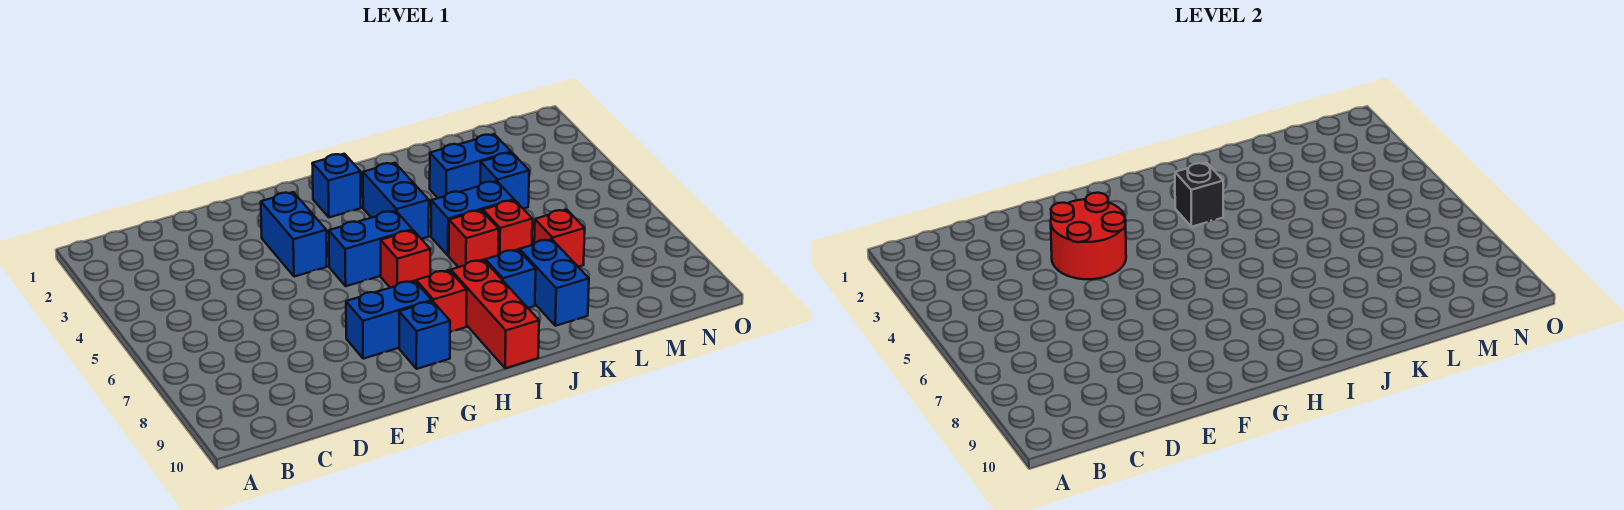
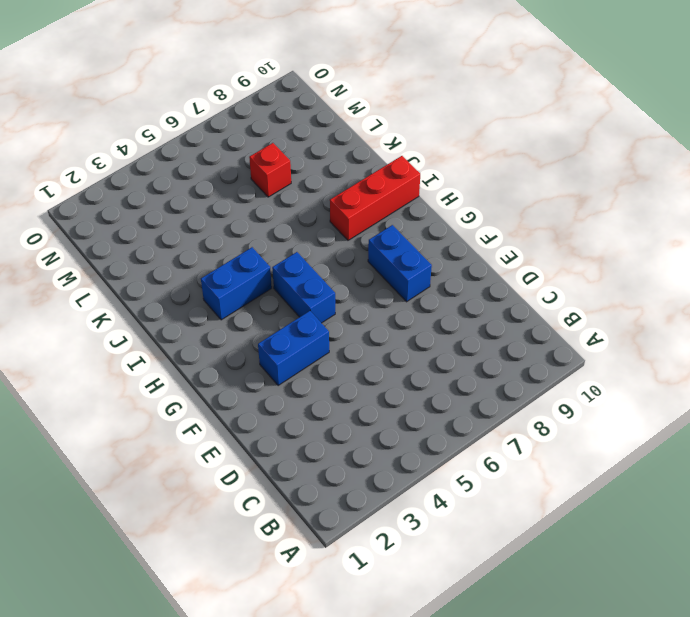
none -> blue 1x1 brick [399,301,450,369]
none -> blue 1x1 brick [312,154,361,217]
none -> red 1x1 brick [381,230,430,288]

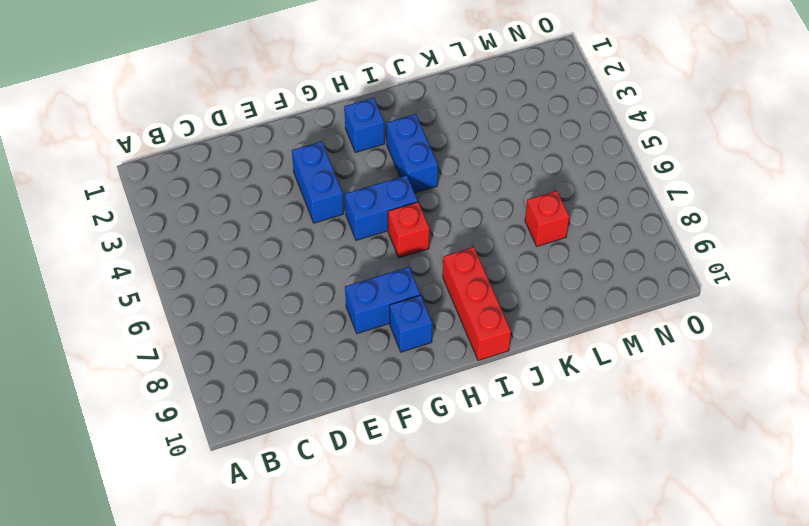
none -> red 1x1 brick [416,270,467,332]
none -> blue 1x2 brick [431,181,514,256]
none -> red 1x1 brick [449,210,499,267]

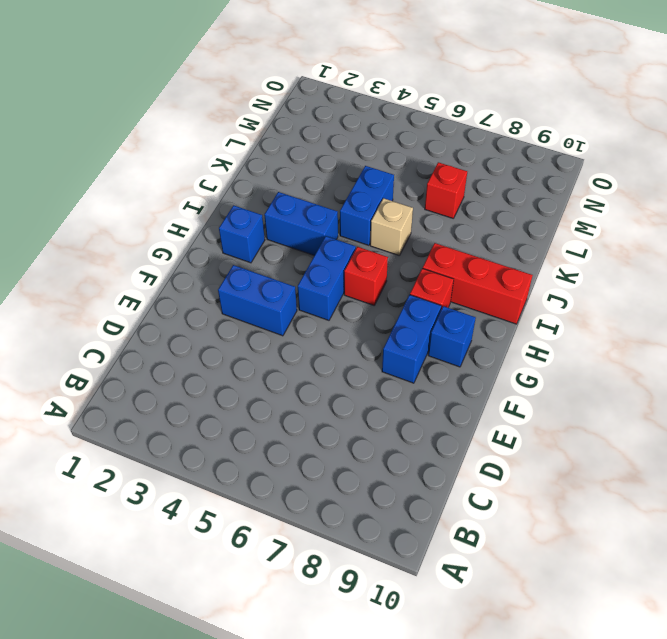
tan 1x1 brick [370,198,413,256] -> red 1x1 brick [449,210,499,267]
none -> blue 1x1 brick [485,249,536,308]
none -> blue 1x2 brick [430,134,511,198]
none -> red 1x1 brick [483,200,532,255]

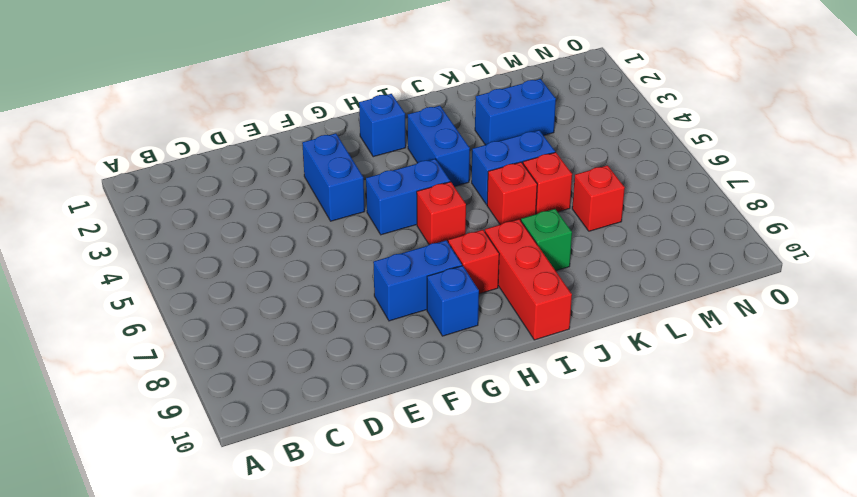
green 1x1 brick [521,209,572,271] -> blue 1x1 brick [485,249,536,308]
none -> blue 1x2 brick [520,239,589,326]
none -> blue 1x1 brick [480,152,529,209]
none -> red 2x2 round brick [1051,193,1126,279]

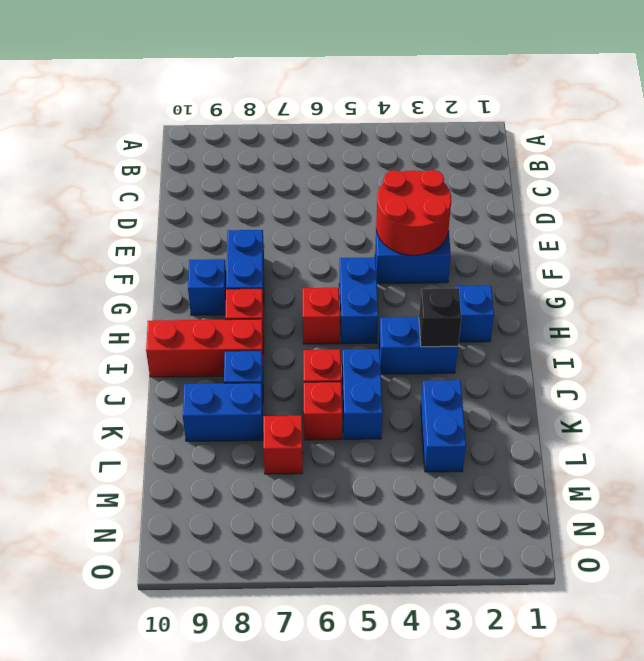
none -> blue 1x1 brick [480,152,529,209]

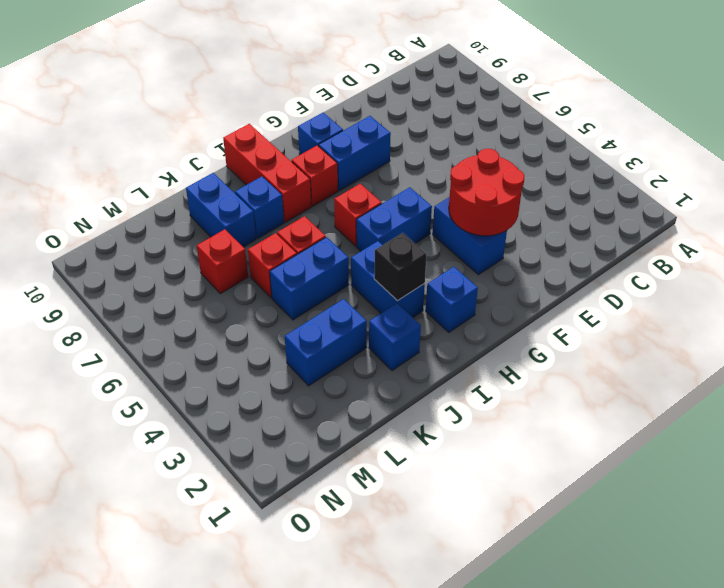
blue 1x1 brick [369,303,421,370] -> blue 1x1 brick moved to [480,152,529,209]

